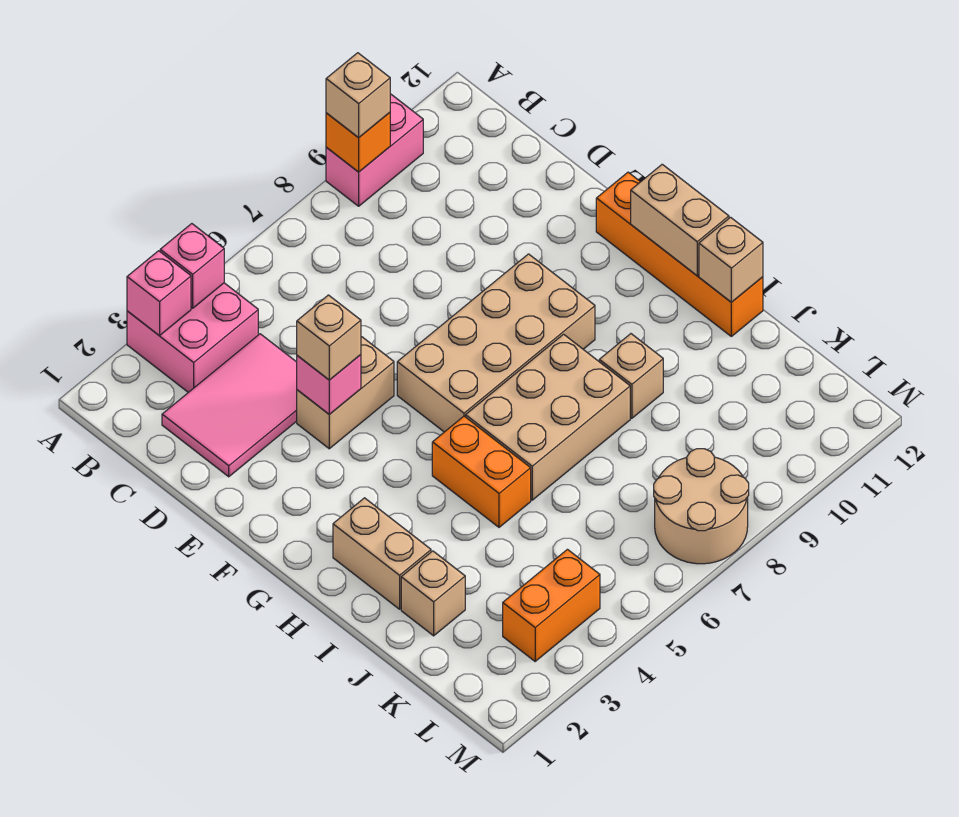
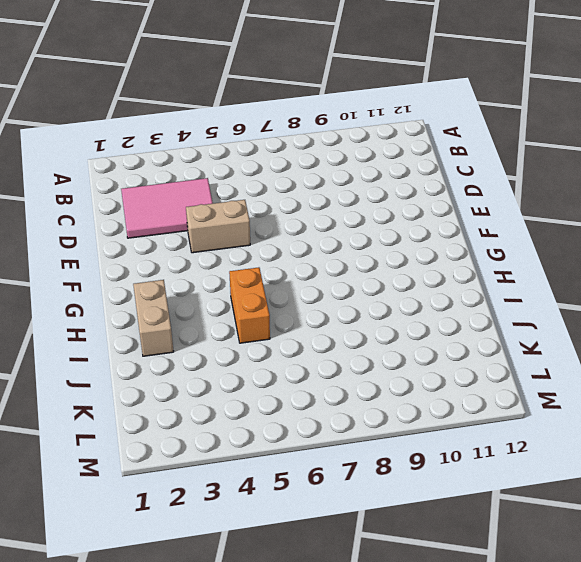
none -> pink 2x2 brick [127,283,258,392]
none -> pink 1x2 brick [326,94,423,206]
none -> tan 2x4 brick [397,254,595,432]

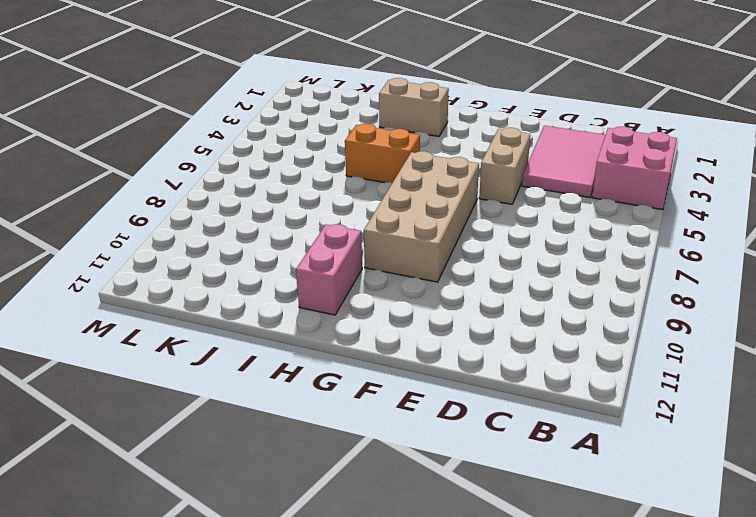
pink 1x2 brick [296,224,362,315] -> pink 1x2 brick moved to [326,94,423,206]
none -> orange 1x4 brick [596,172,763,336]
none -> tan 2x3 brick [466,334,630,500]
none -> tan 1x1 brick [599,334,663,418]

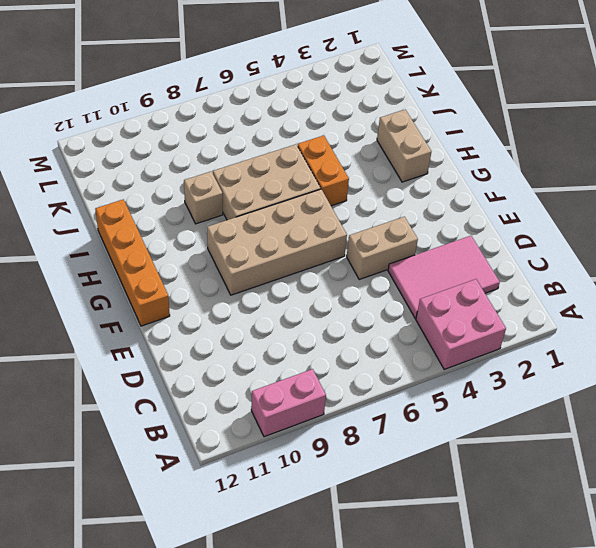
none -> tan 1x1 brick [401,551,465,636]
none -> orange 1x2 brick [503,549,600,661]
none -> tan 2x2 round brick [654,449,749,564]

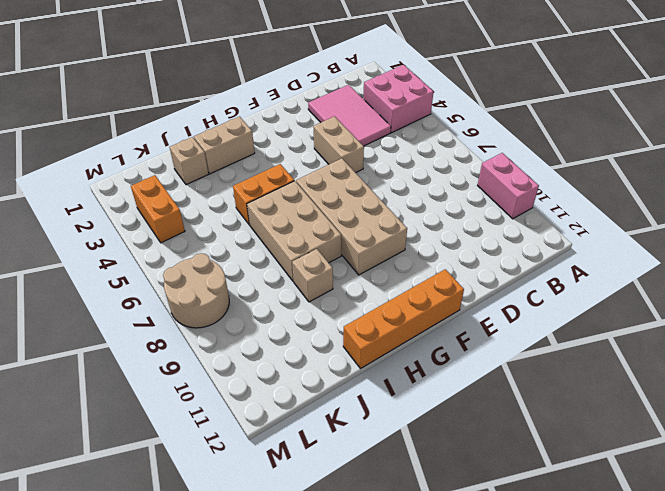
none -> pink 1x1 brick [127,251,191,336]
none -> pink 1x1 brick [160,224,224,308]
none -> orange 1x1 brick [326,113,390,172]

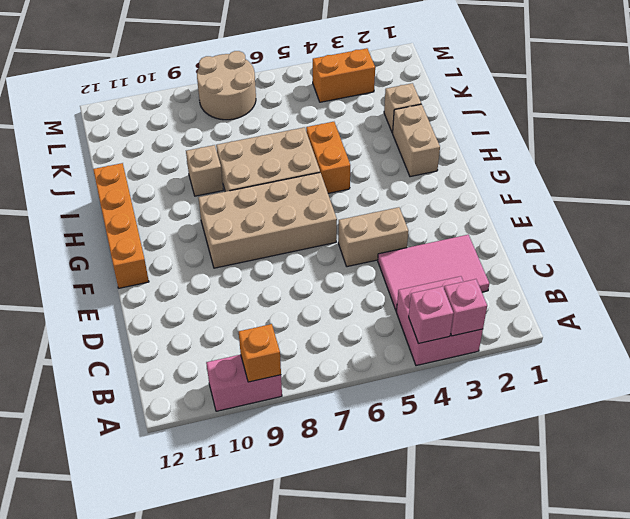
none -> pink 1x1 brick [297,355,361,414]
none -> tan 1x2 brick [631,164,729,276]
none -> tan 1x1 brick [699,217,763,302]

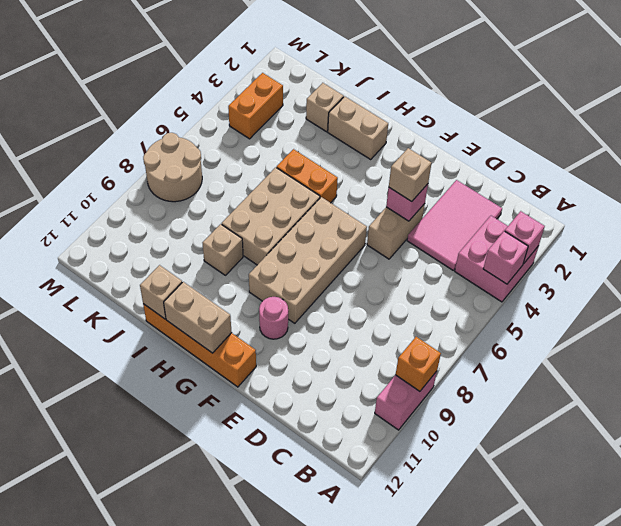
pink 1x1 round brick [259,297,288,339] -> none
none -> tan 1x1 brick [326,53,390,138]

